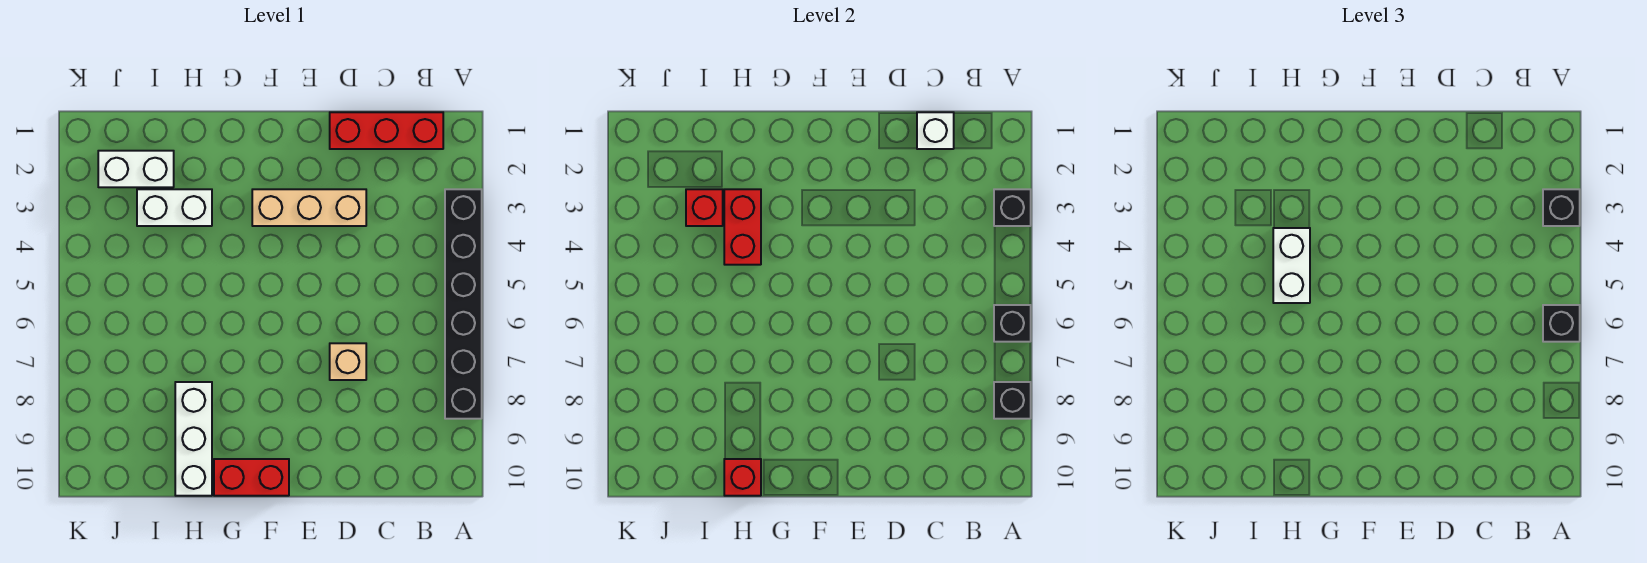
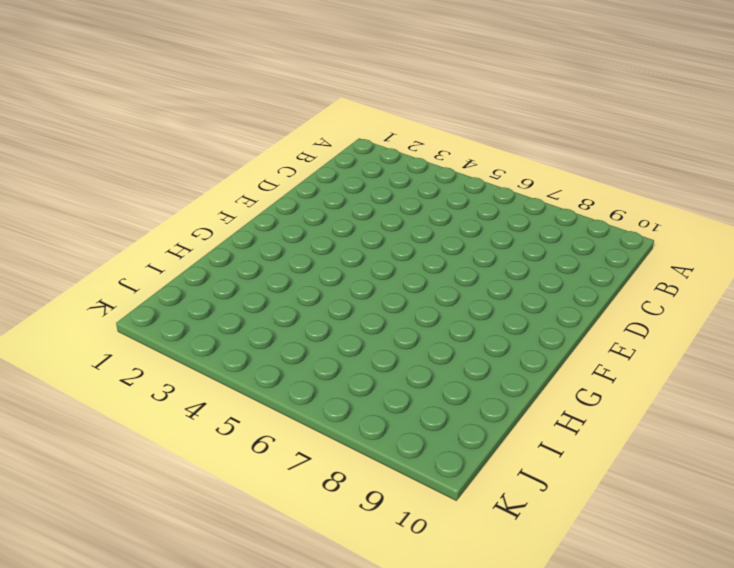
none -> black 1x6 brick [445,189,482,419]
none -> red 1x3 brick [330,112,443,149]
none -> tan 1x3 brick [252,189,366,226]

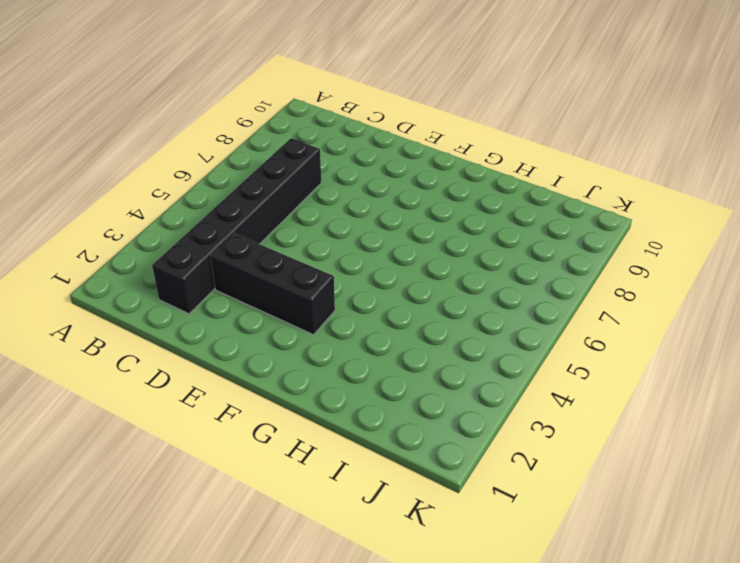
black 1x6 brick [152,138,321,314] -> black 1x6 brick moved to [445,189,482,419]
black 1x3 brick [211,234,335,335] -> tan 1x3 brick [252,189,366,226]
none -> red 1x3 brick [330,112,443,149]
none -> tan 1x1 brick [330,343,366,380]
none -> red 1x2 brick [214,459,289,496]

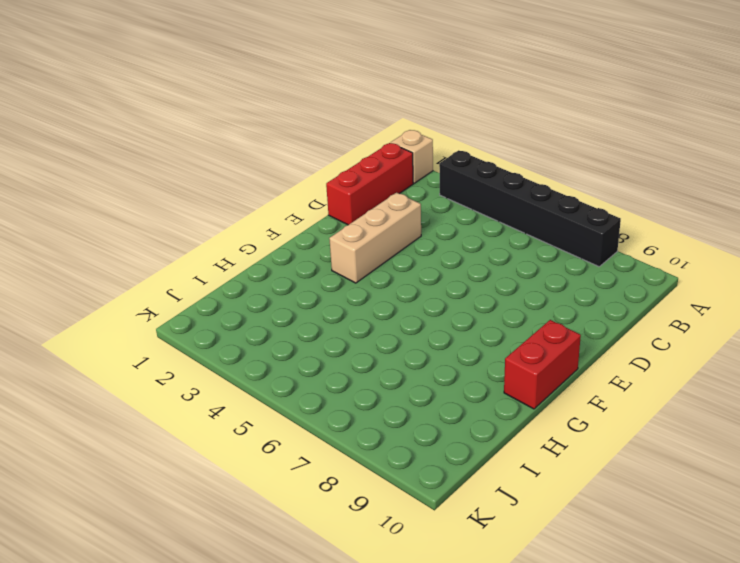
tan 1x1 brick [391,130,433,183] -> tan 1x1 brick moved to [330,343,366,380]
none -> white 1x2 brick [137,189,212,226]
none -> white 1x3 brick [175,382,212,496]
none -> white 1x2 brick [98,151,174,187]

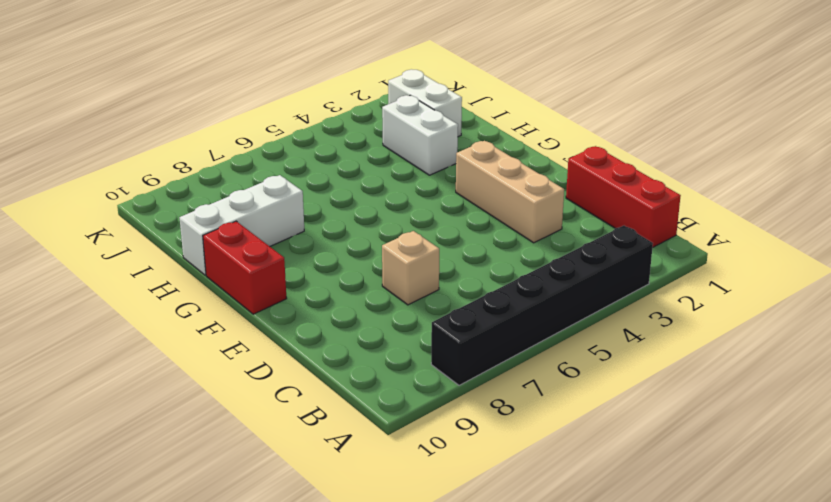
none -> black 1x1 brick [994,189,1031,226]
none -> black 1x1 brick [994,305,1031,342]
none -> black 1x1 brick [994,382,1031,419]

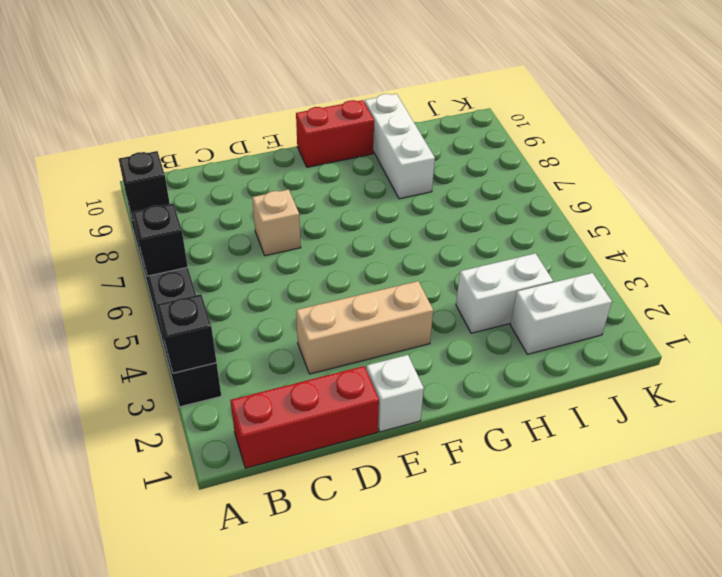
white 1x1 brick [366,355,424,432] -> white 1x1 brick moved to [917,112,954,149]
none -> red 1x2 brick [724,189,761,265]
none -> red 1x1 brick [724,459,761,496]
none -> red 1x1 brick [686,189,723,226]

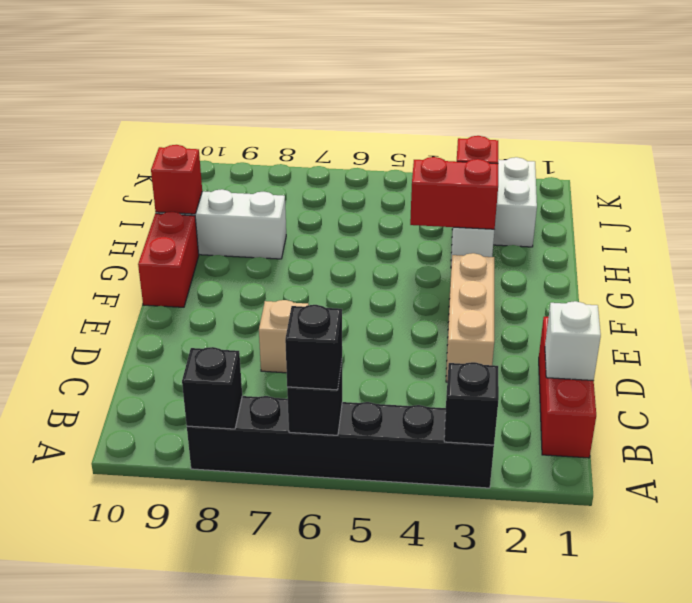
none -> black 1x1 brick [1543,189,1580,226]
none -> white 1x2 brick [1273,228,1310,303]

